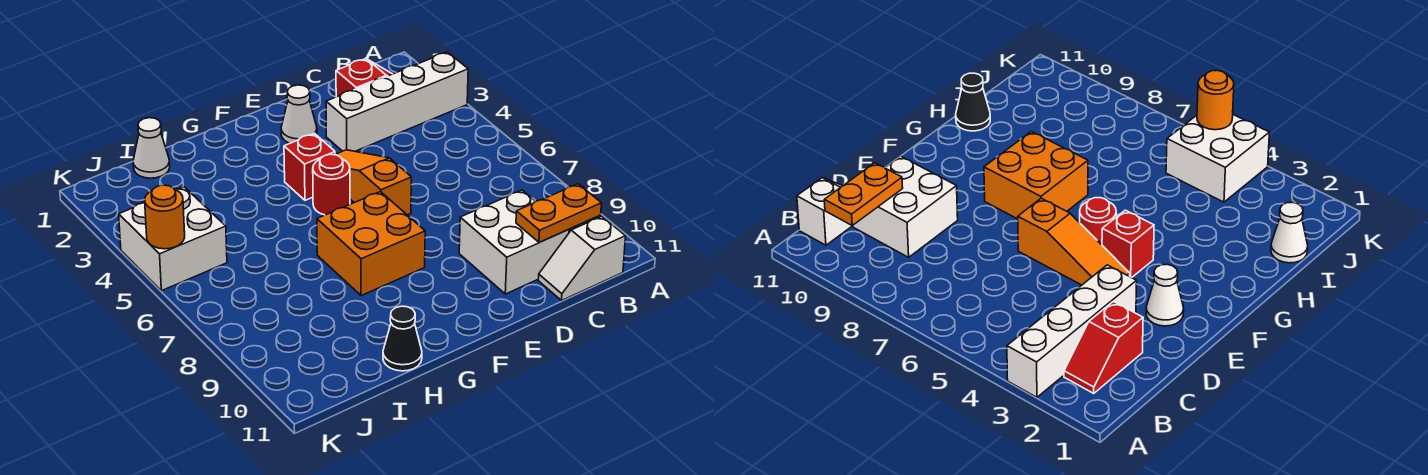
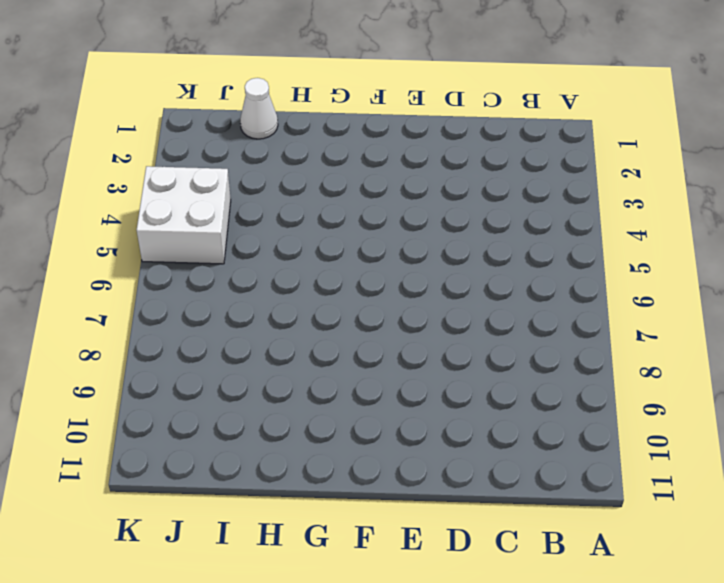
none -> white 1x4 brick [326,52,468,151]
none -> red 1x2 slope [336,59,392,97]
none -> white 1x2 slope [538,216,625,300]

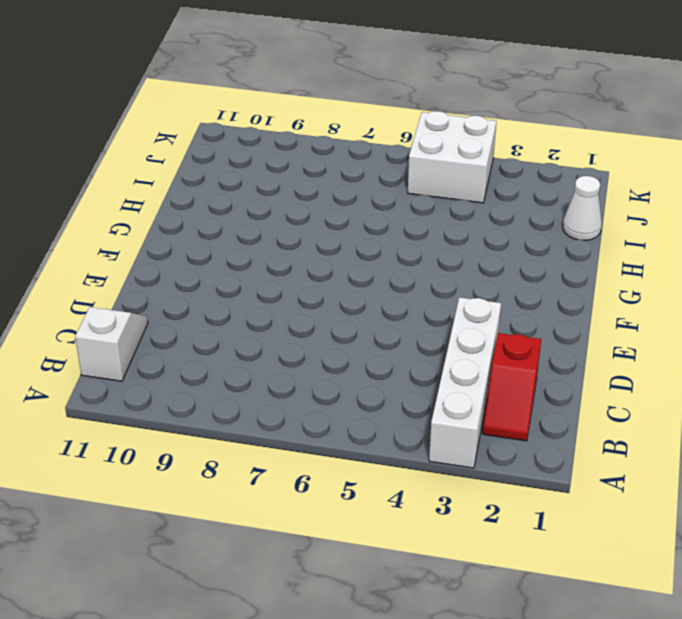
none -> white 2x2 brick [459,190,569,294]
none -> white 1x1 cone [281,85,317,143]
none -> orange 1x3 slope [335,150,411,215]

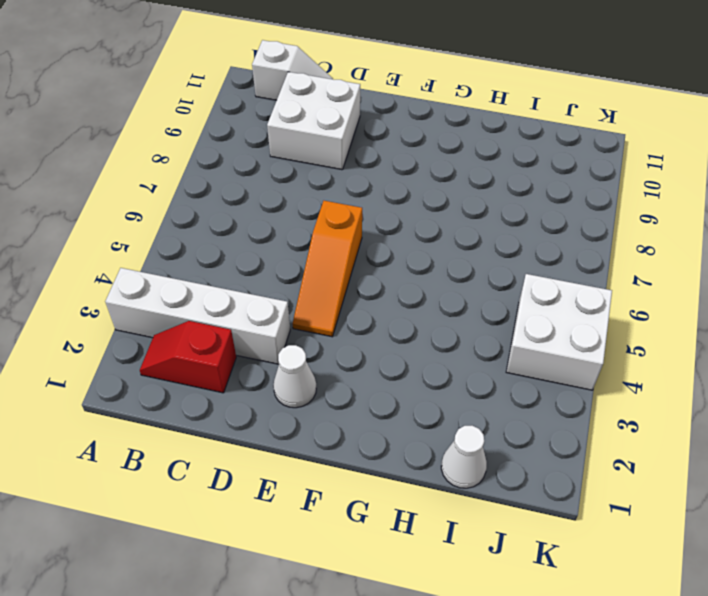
none -> red 1x1 brick [284,133,335,200]
none -> red 1x1 round brick [313,154,350,215]
none -> orange 2x2 brick [317,192,425,296]

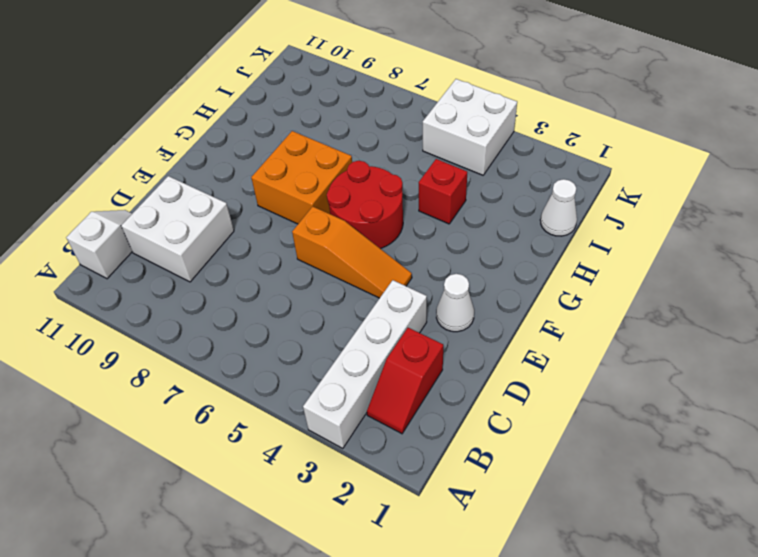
red 2x2 round brick [327,161,403,249] -> red 1x1 round brick [313,154,350,215]
red 1x1 brick [419,159,467,224] -> red 1x1 brick moved to [284,133,335,200]
none -> black 1x1 cone [383,306,422,371]
none -> orange 1x2 plate [516,184,601,242]
none -> orange 1x1 round brick [145,185,185,249]

